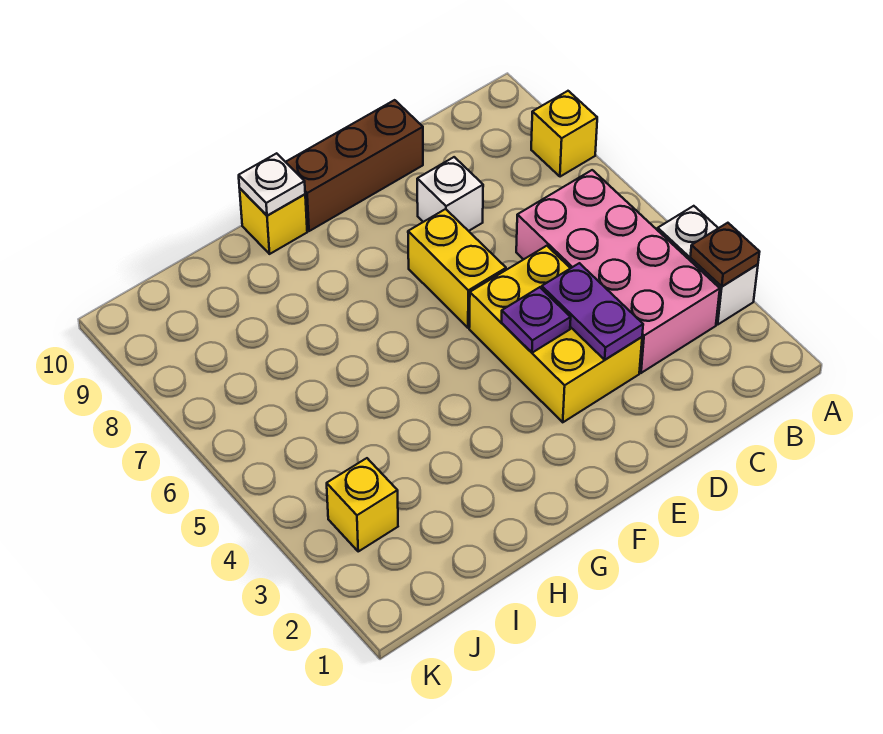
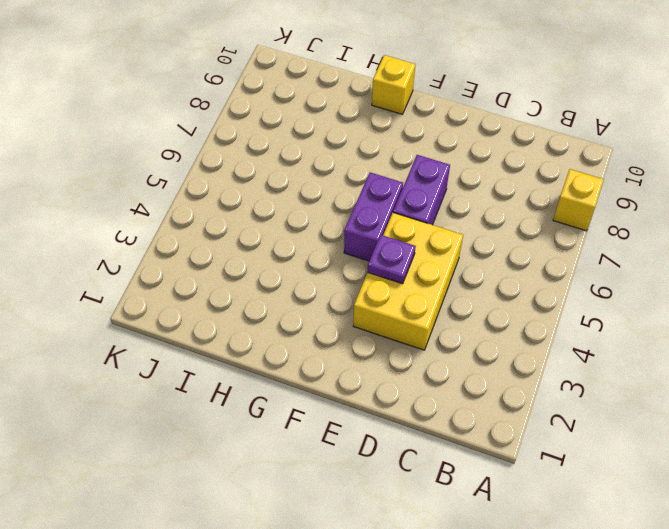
purple 1x2 brick [393,155,450,225] -> yellow 1x2 brick [408,209,506,328]
purple 1x2 brick [344,172,403,261] -> none
none -> white 1x2 brick [658,206,758,324]
none -> pink 2x4 brick [516,170,720,373]
none -> white 1x1 brick [417,157,483,231]

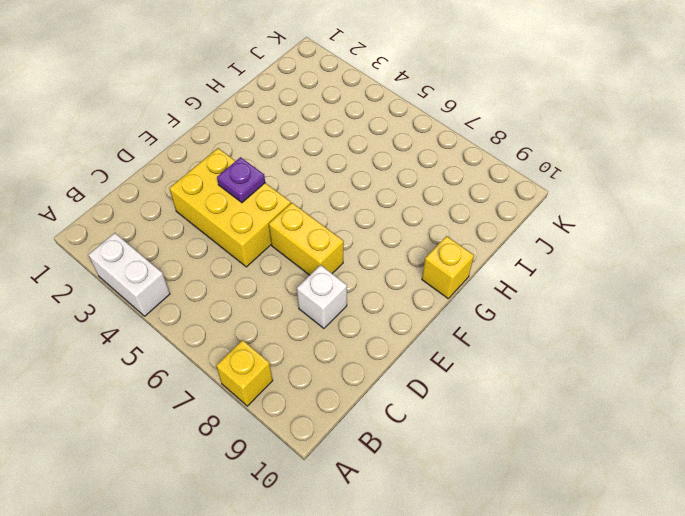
none -> pink 2x4 brick [516,170,720,373]
none -> brown 1x3 brick [286,100,423,231]
none -> yellow 1x1 brick [327,458,398,551]

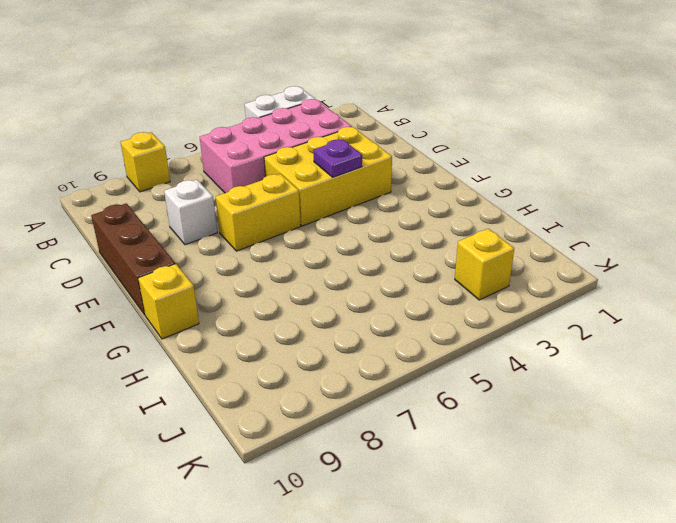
none -> brown 1x1 plate [690,223,759,286]
none -> purple 1x2 plate [542,263,643,360]
none -> white 1x1 plate [239,153,305,216]

